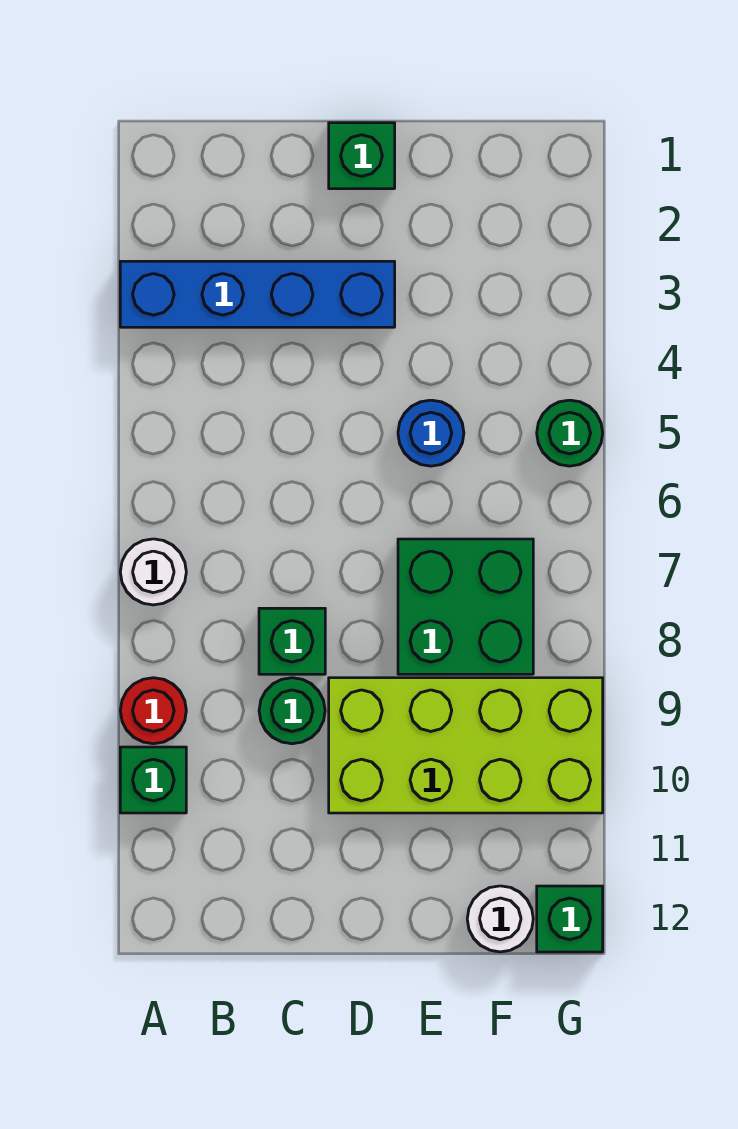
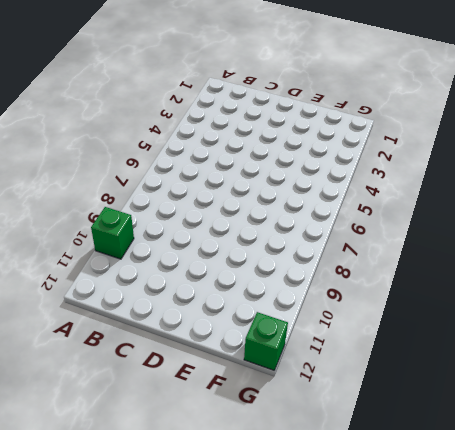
none -> blue 1x4 brick [120,261,395,327]
none -> white 1x1 round brick [120,539,186,605]
none -> red 1x1 round brick [120,678,186,744]

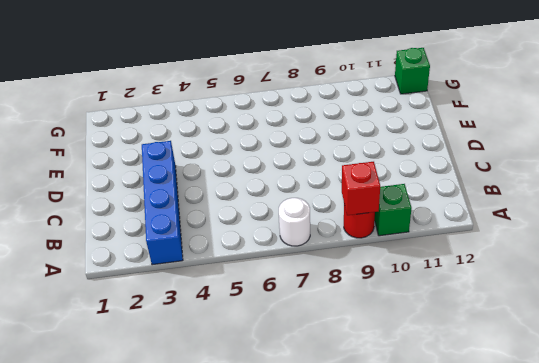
red 1x1 brick [342,162,380,215] -> none
none -> green 1x1 brick [259,608,325,674]
none -> green 1x1 round brick [259,678,325,744]
none -> green 1x1 brick [329,123,395,189]

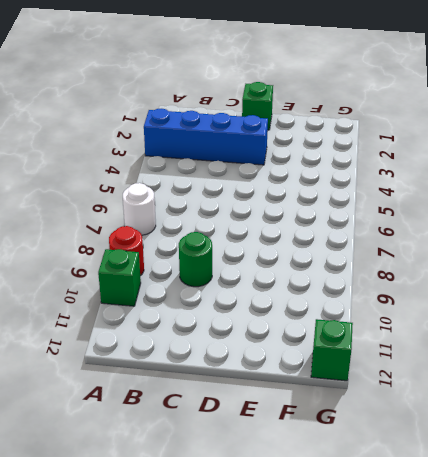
none -> green 1x1 brick [259,608,325,674]
none -> lime 2x4 brick [329,678,603,813]
none -> blue 1x1 round brick [398,400,464,466]

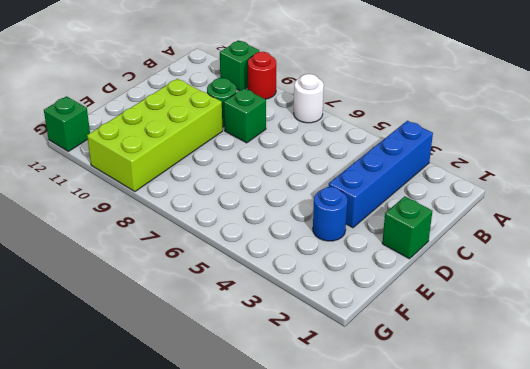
blue 1x1 round brick [313,187,347,241] -> blue 1x1 round brick moved to [398,400,464,466]
none -> green 2x2 brick [398,539,533,674]
none -> white 1x1 round brick [467,886,533,952]
none -> green 1x1 round brick [537,400,603,466]

